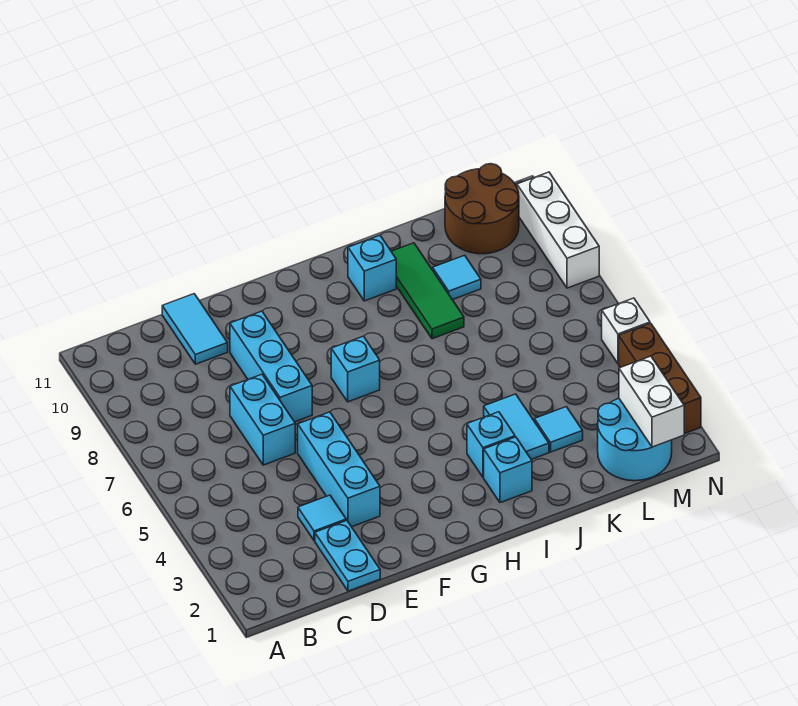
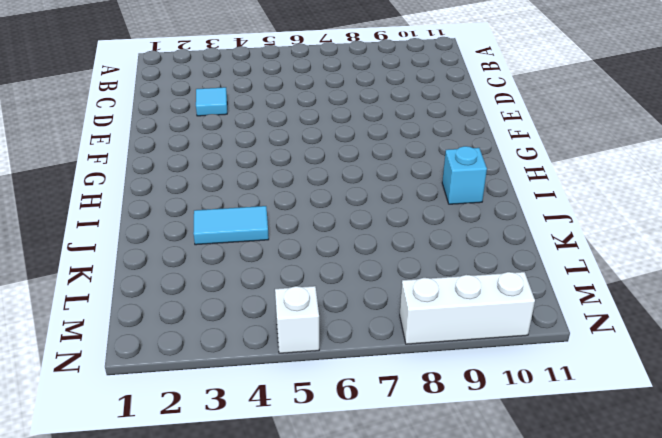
none -> cyan 1x2 plate [315,520,380,591]
none -> cyan 1x2 brick [230,374,295,465]
none -> cyan 1x2 tile [162,294,228,364]

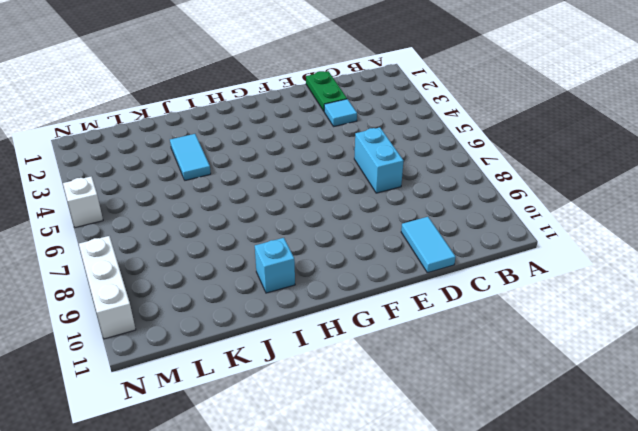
green 1x2 plate [306,71,347,111] -> cyan 1x2 plate [315,520,380,591]
none -> cyan 1x3 brick [298,412,380,527]
none -> cyan 1x3 brick [230,311,312,422]
none -> cyan 1x1 brick [331,336,380,402]

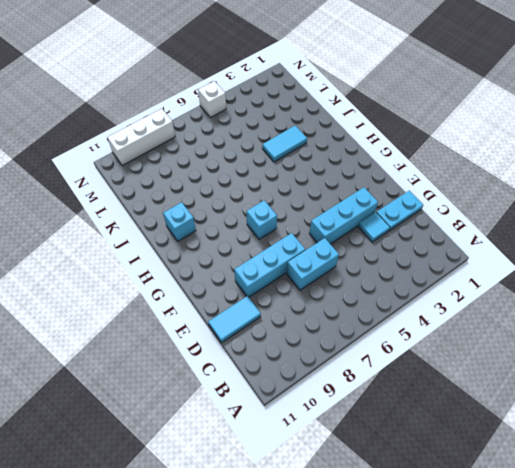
none -> cyan 1x1 brick [484,437,532,503]
none -> cyan 1x1 brick [467,412,515,477]
none -> green 1x3 tile [391,243,464,339]

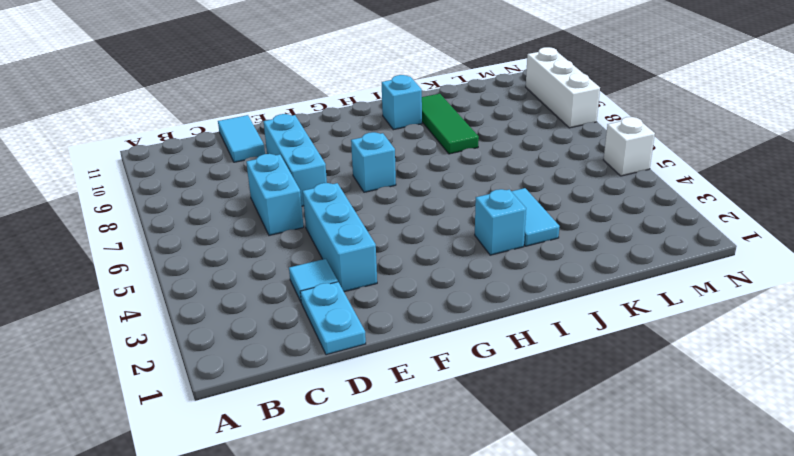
none -> cyan 1x1 brick [484,437,532,503]
none -> cyan 1x1 tile [534,407,583,452]
none -> cyan 1x1 tile [433,255,481,300]

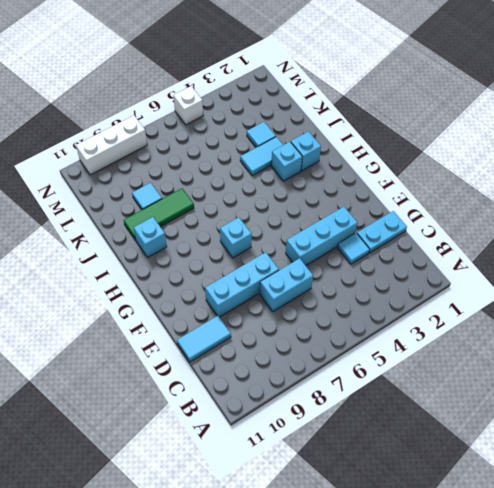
none -> cyan 2x2 round brick [598,399,672,481]
none -> brown 2x2 round brick [445,164,519,254]
none -> brown 1x3 brick [619,323,701,434]

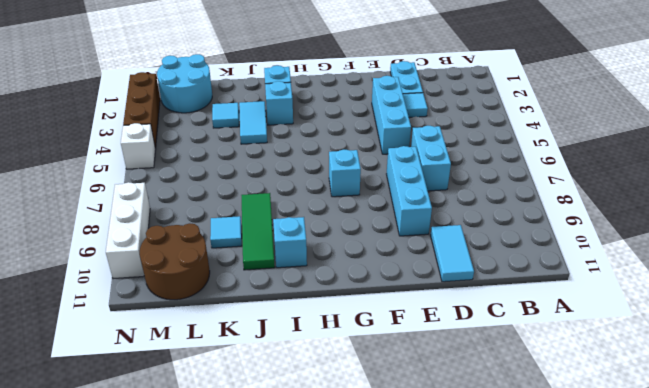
none -> white 1x2 brick [619,356,684,447]

